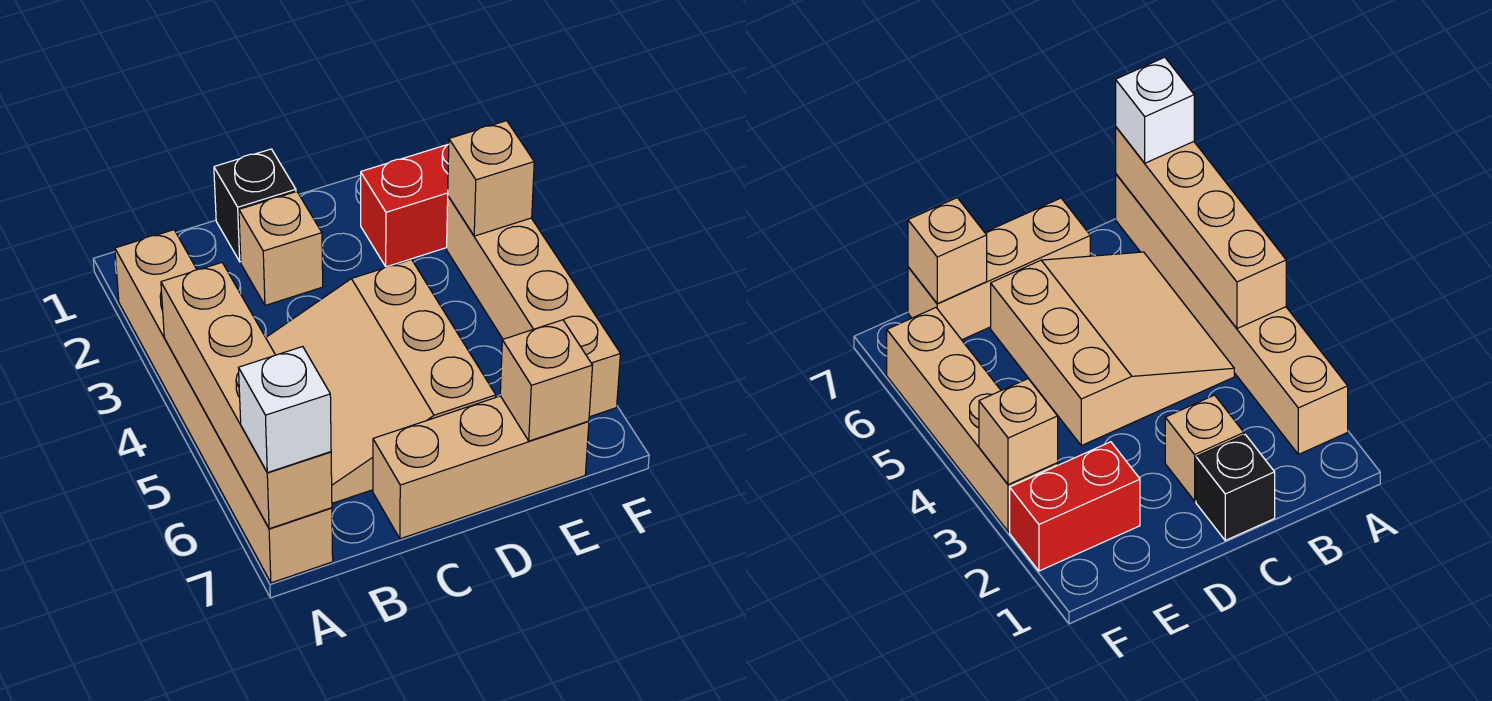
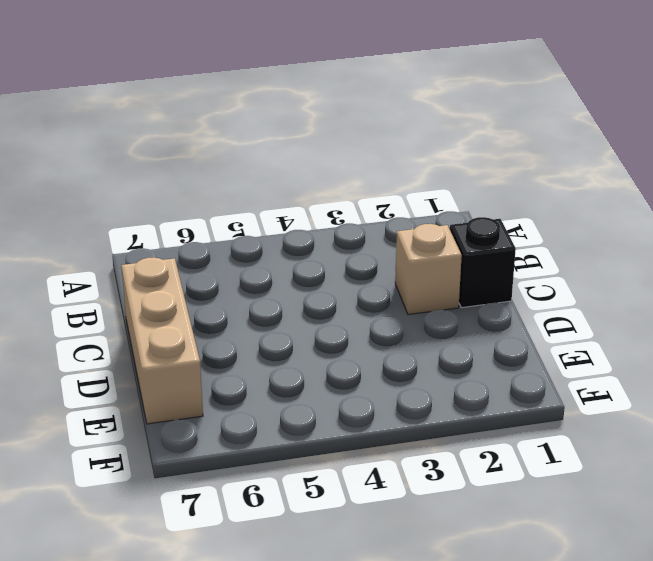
none -> tan 1x6 brick [115,230,333,583]
none -> tan 3x3 slope [266,260,496,503]

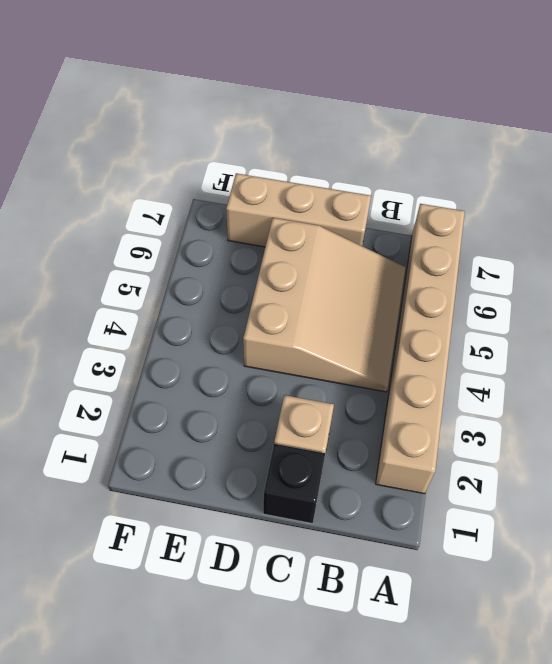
none -> red 1x2 brick [361,144,449,267]
none -> tan 1x4 brick [447,196,620,417]

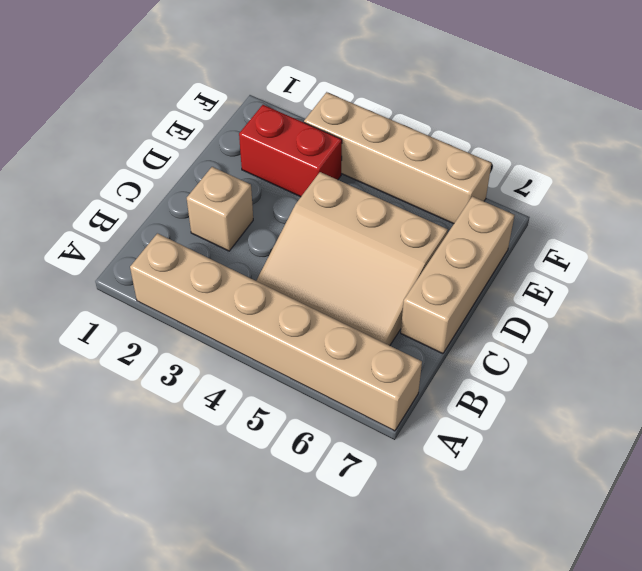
red 1x2 brick [239,105,342,197] -> red 1x2 brick turned to [361,144,449,267]
none -> black 1x1 brick [214,149,296,262]
none -> tan 1x4 brick [161,263,332,529]

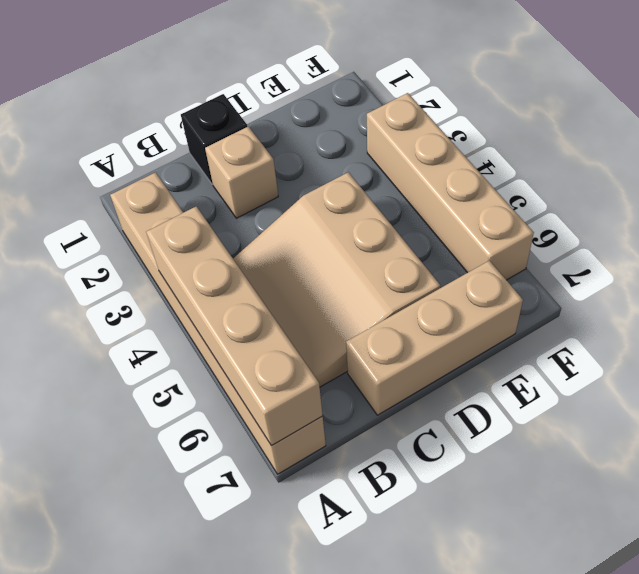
none -> red 1x2 brick [361,144,449,267]
none -> tan 1x1 brick [500,320,593,441]

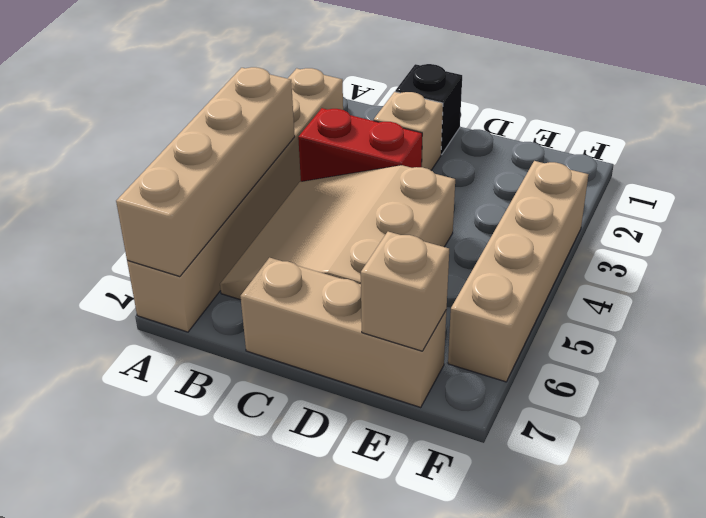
red 1x2 brick [298,108,422,182] -> red 1x2 brick moved to [361,144,449,267]
none -> tan 1x1 brick [448,121,534,236]
none -> white 1x1 brick [239,347,331,473]

